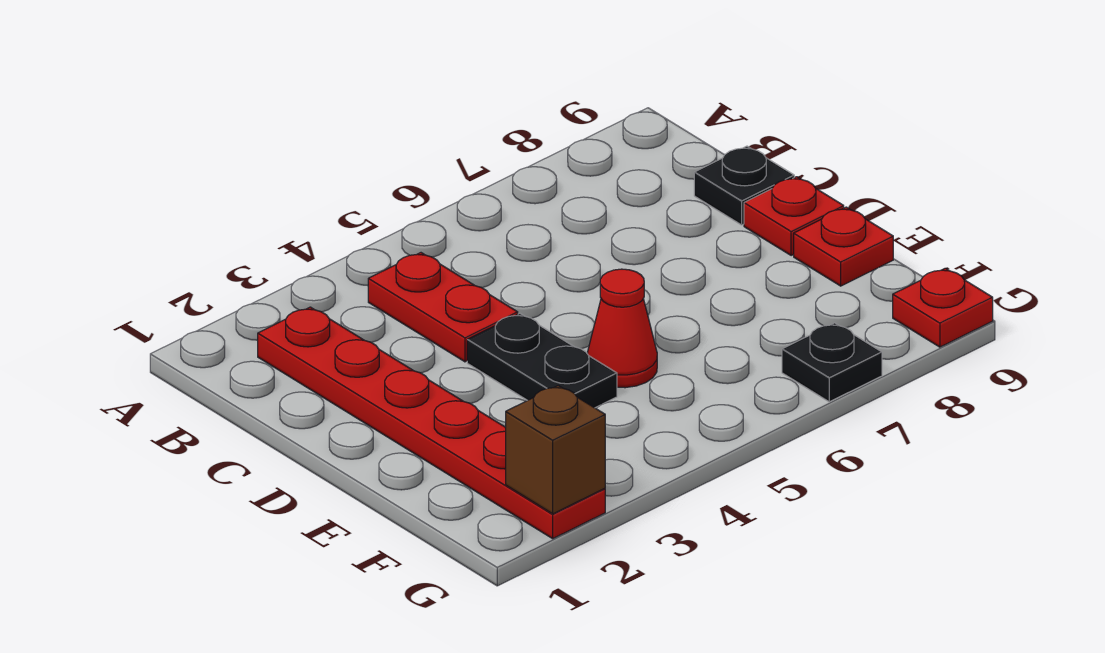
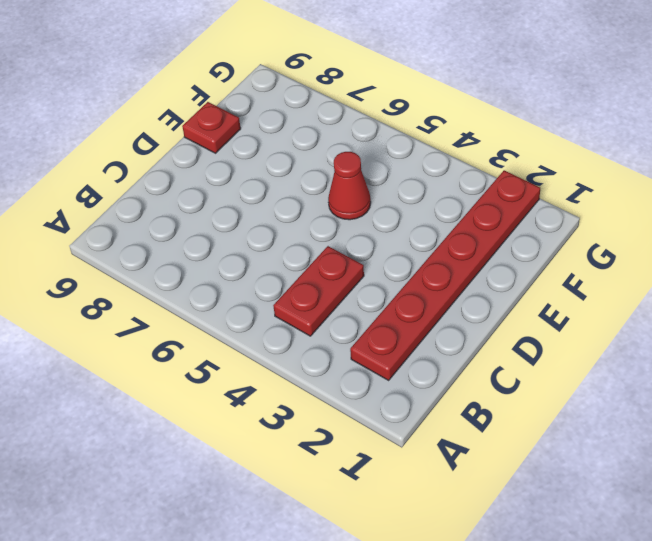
none -> black 1x1 plate [694,146,794,225]
none -> black 1x2 plate [467,314,617,408]

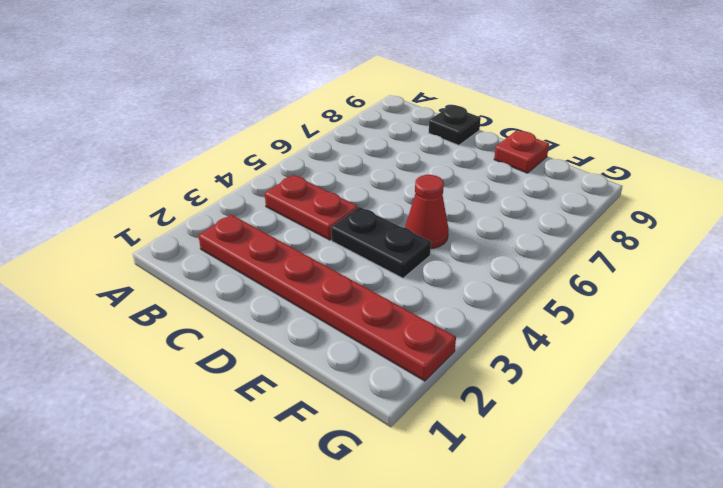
none -> red 1x1 plate [744,177,844,256]
none -> black 1x1 plate [782,323,882,402]

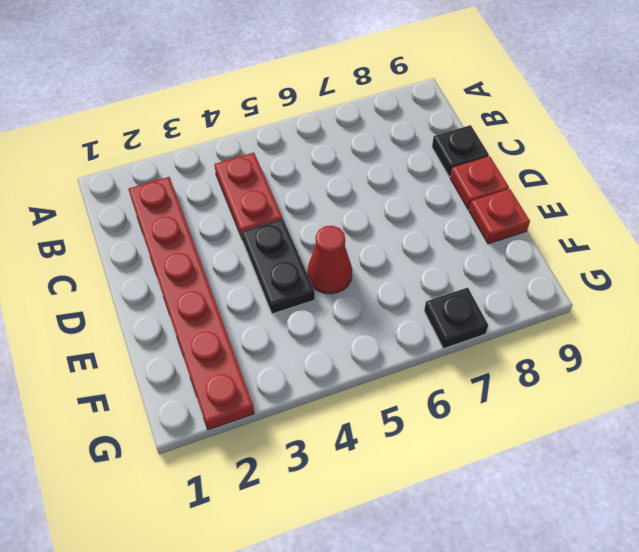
none -> red 1x1 plate [893,268,993,347]
none -> brown 1x1 brick [506,386,605,514]

